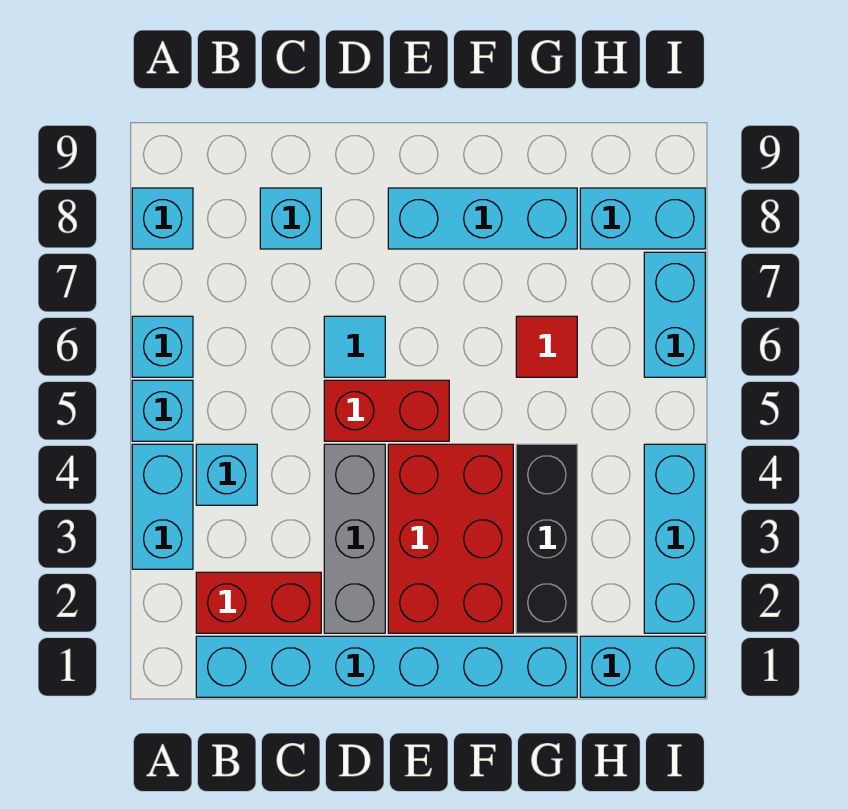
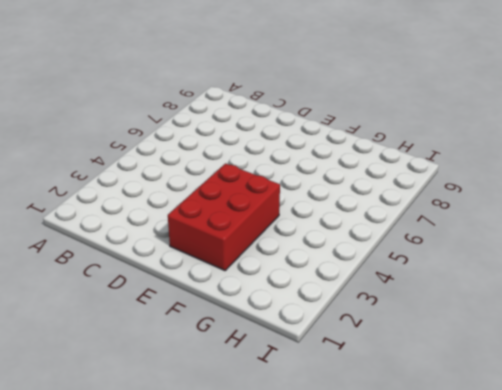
none -> cyan 1x2 brick [132,444,193,569]
none -> cyan 1x1 brick [132,380,193,441]
none -> cyan 1x1 brick [132,316,193,377]

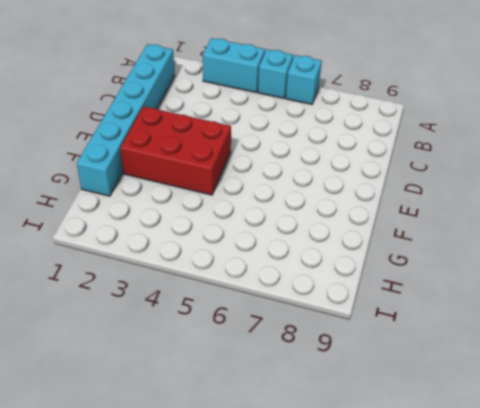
none -> cyan 1x1 brick [132,188,193,249]
none -> red 1x2 brick [196,572,321,633]
none -> cyan 1x1 brick [196,444,257,505]

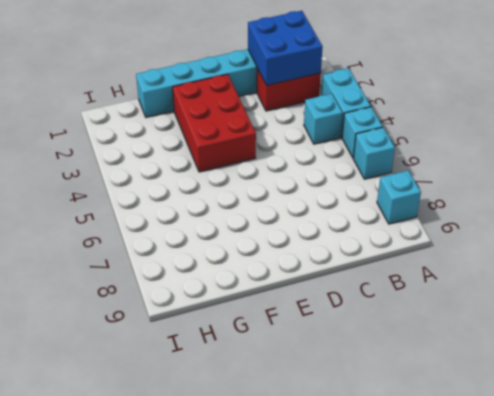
blue 2x2 brick [248,11,323,85] -> none
none -> cyan 1x1 brick [260,188,321,249]
none -> grey 1x3 brick [324,444,385,633]
none -> red 1x2 brick [324,380,449,441]

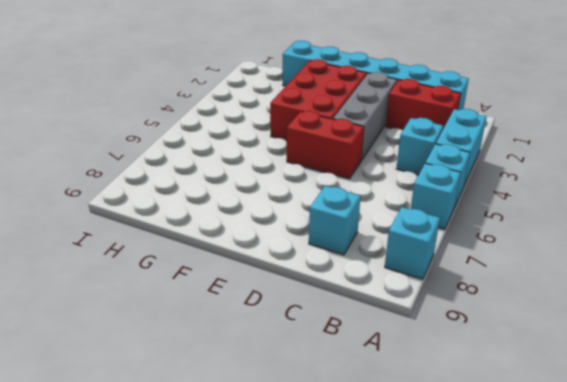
none -> cyan 1x1 tile [324,316,385,377]
none -> cyan 1x3 brick [388,188,577,249]
none -> black 1x3 brick [516,444,577,633]

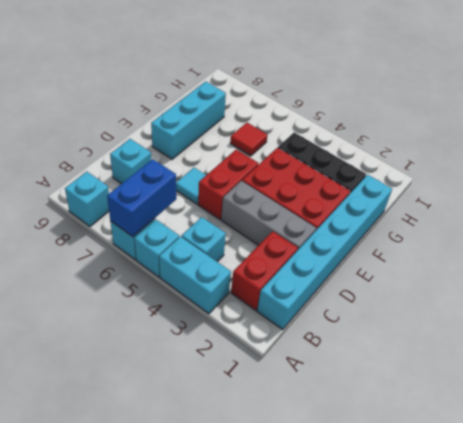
blue 1x2 brick [107,159,176,237] -> none
none -> cyan 1x2 brick [580,636,705,697]
none -> cyan 1x2 brick [580,188,705,249]
none -> cyan 1x3 brick [644,444,705,633]

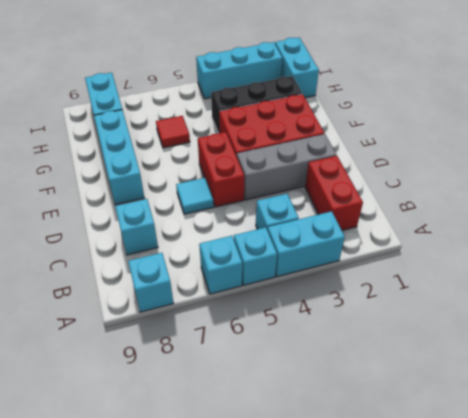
none -> cyan 1x6 brick [196,636,577,697]
none -> cyan 1x2 brick [644,252,705,377]

